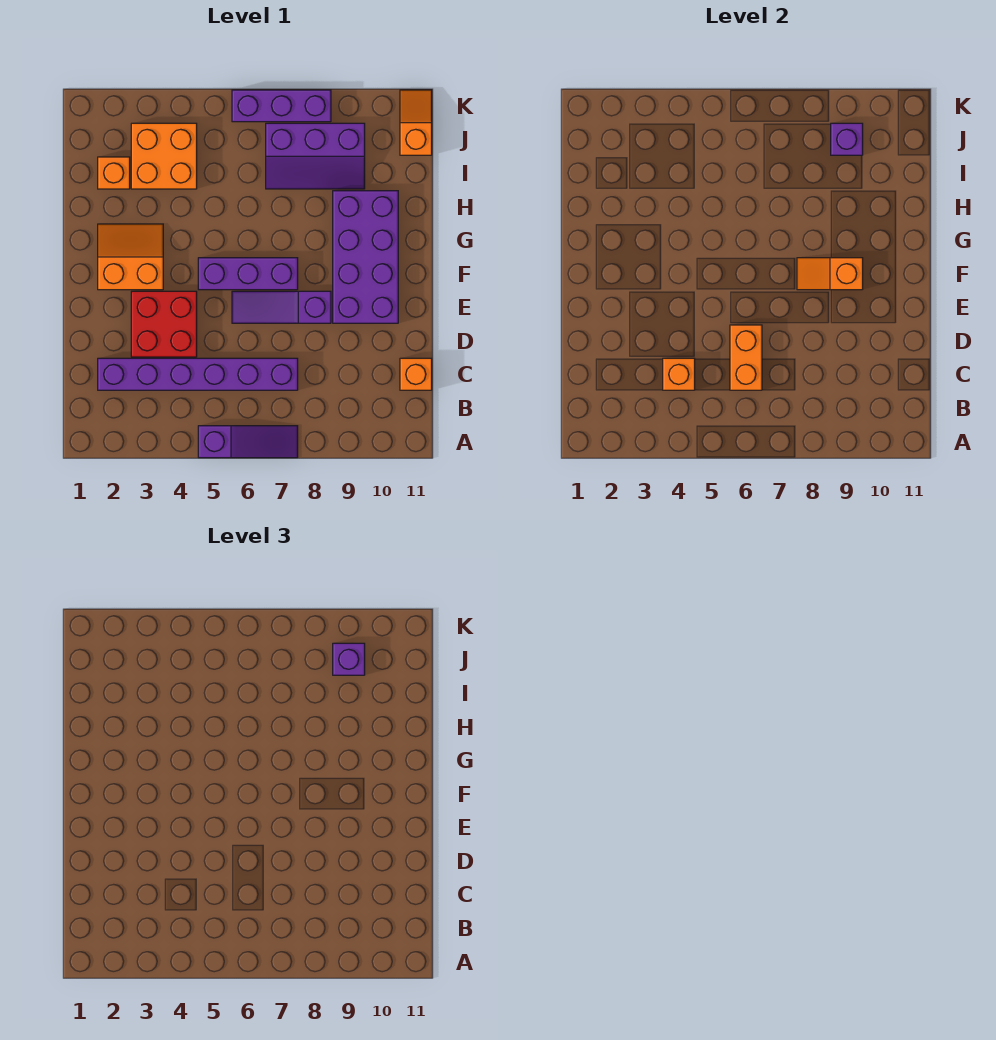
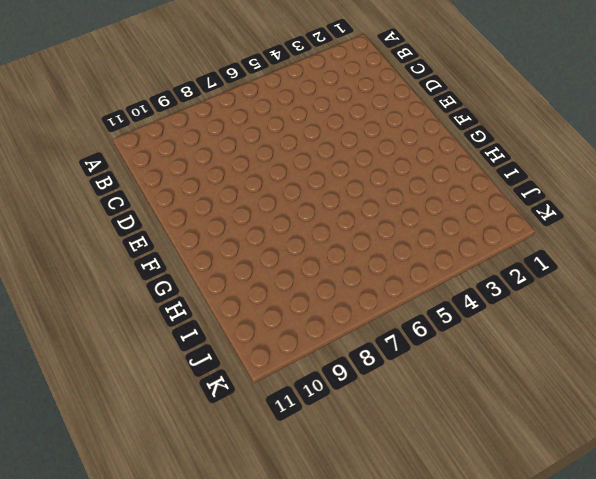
none -> purple 1x3 slope [198,426,298,458]
none -> purple 1x6 brick [98,358,298,390]
none -> orange 1x1 brick [400,358,432,390]

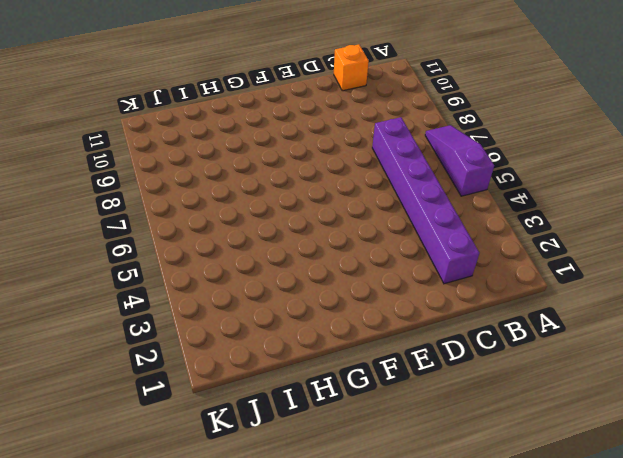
none -> red 2x2 brick [131,291,197,357]
none -> purple 1x3 slope [232,291,331,323]
none -> purple 2x4 brick [333,191,398,323]

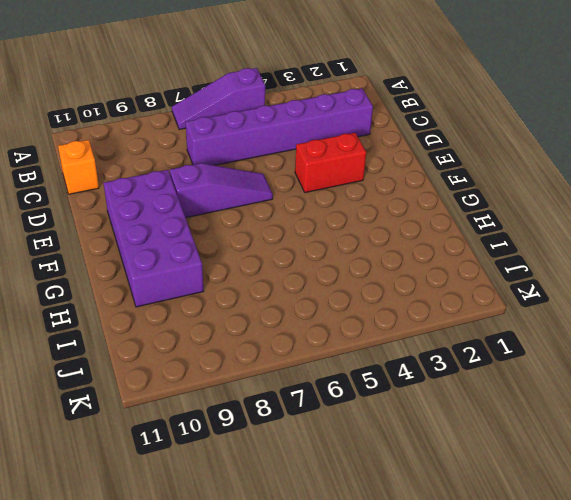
red 1x2 brick [295,133,366,193] -> red 2x2 brick [131,291,197,357]
none -> orange 2x2 slope [98,224,163,290]
none -> purple 1x3 brick [198,258,298,290]
none -> orange 1x1 brick [98,157,130,189]

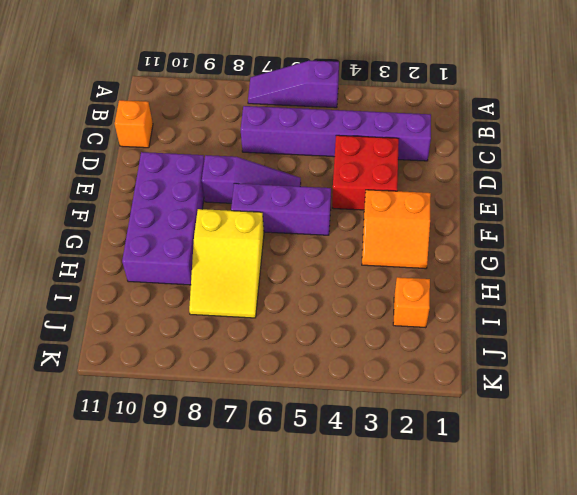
yellow 2x3 slope [189,209,264,318] -> purple 2x3 slope [266,123,365,189]
none -> orange 2x2 brick [131,123,197,189]
none -> orange 1x2 slope [400,90,432,155]
none -> purple 1x3 brick [232,90,331,122]

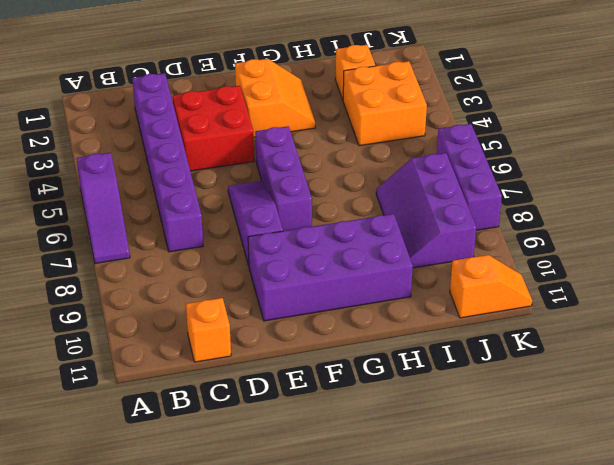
none -> orange 1x1 brick [663,358,695,390]
none -> orange 1x2 brick [730,325,762,390]
none -> orange 1x2 slope [797,258,863,290]

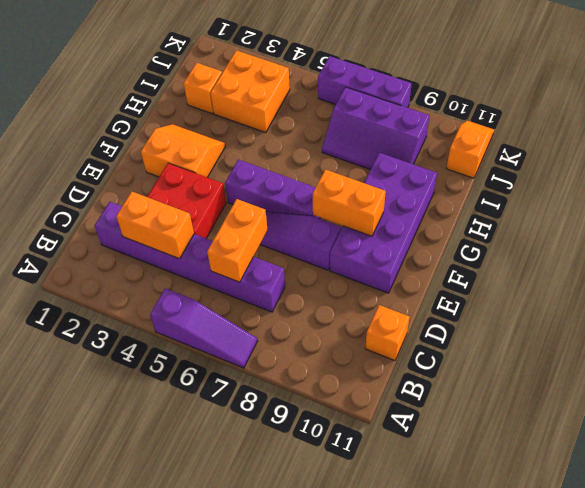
orange 1x2 brick [116,192,194,259] -> orange 1x1 brick [663,358,695,390]
orange 1x2 brick [313,169,386,236] -> orange 1x2 slope [797,258,863,290]
none -> purple 1x1 brick [831,123,863,155]
none -> purple 1x1 brick [333,643,365,675]

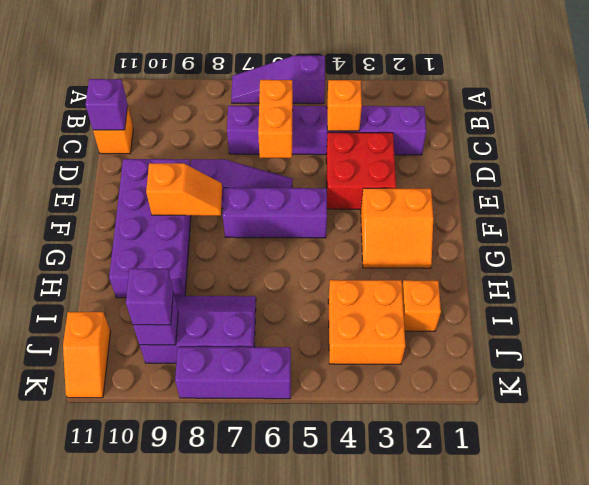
purple 1x1 brick [85,79,128,130] -> none

